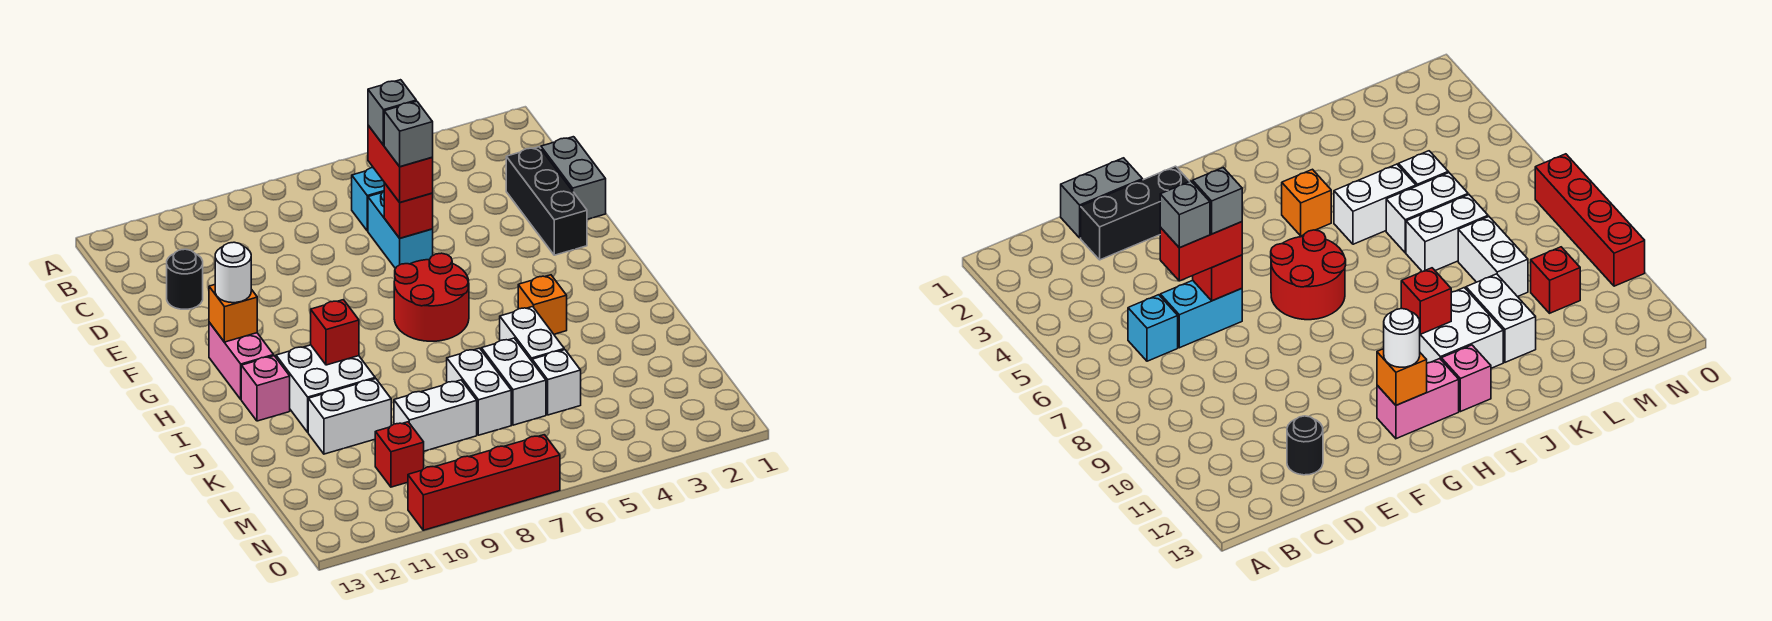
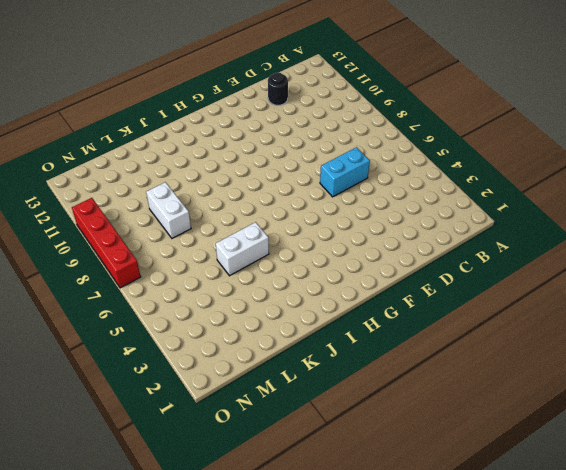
none -> cyan 1x1 brick [352,168,384,231]
none -> grey 1x2 brick [541,137,606,219]
none -> black 1x3 brick [506,147,587,255]

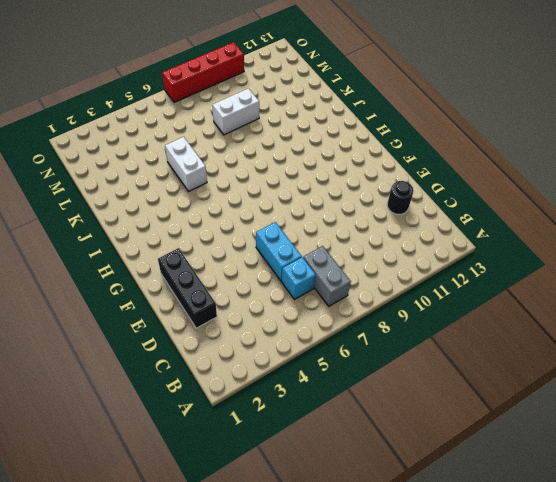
grey 1x2 brick [303,246,351,306] -> grey 1x2 brick moved to [541,137,606,219]
none -> red 2x2 round brick [394,253,469,341]
none -> pink 1x2 brick [209,322,274,399]
none -> orange 1x1 brick [518,275,567,334]

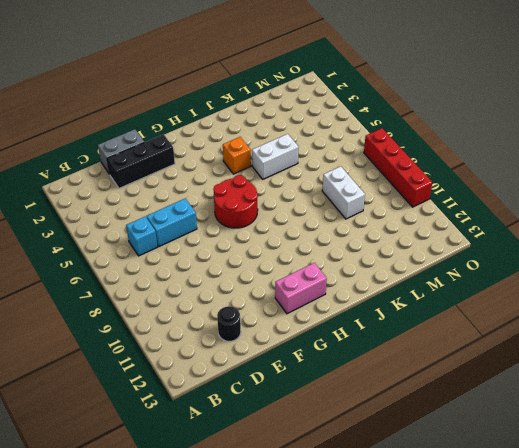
none -> white 2x2 brick [276,345,375,432]
none -> pink 1x1 brick [241,356,290,421]
none -> white 1x2 brick [481,338,546,425]

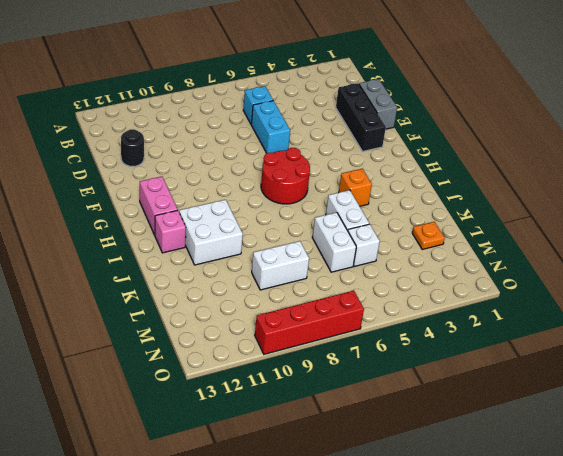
orange 1x1 plate [412,222,445,249] -> none
none -> white 1x2 brick [447,348,511,435]
none -> white 1x2 brick [308,379,391,454]
none -> red 1x1 brick [375,422,424,487]

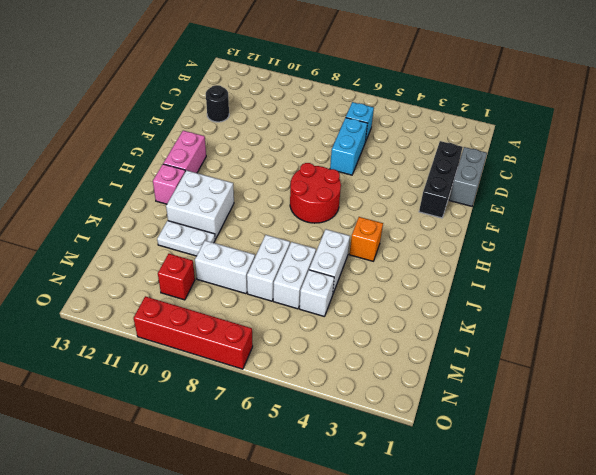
white 1x2 plate [157,221,215,256] -> white 1x2 brick [308,379,391,454]
none -> red 1x1 brick [384,183,433,238]
none -> orange 1x1 brick [209,285,257,342]
none -> red 1x1 brick [311,300,359,365]

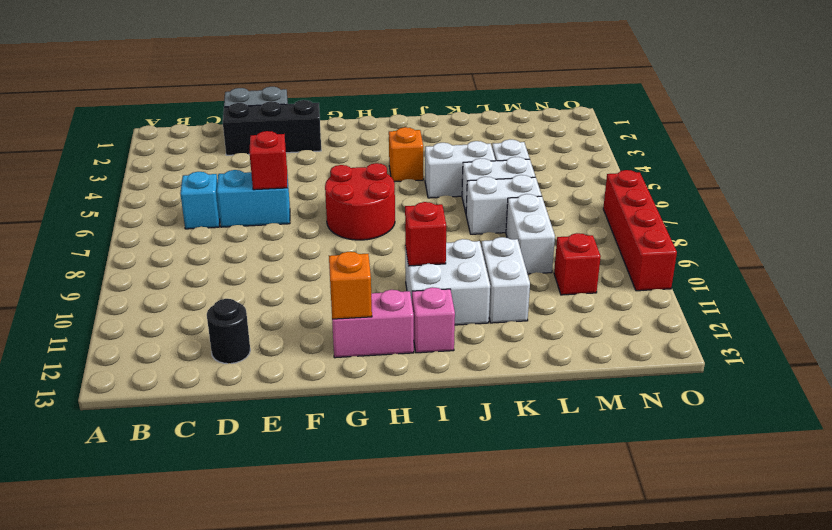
none -> red 1x2 brick [368,125,433,202]
none -> white 1x1 round brick [215,242,251,303]
none -> grey 1x1 brick [368,80,416,145]

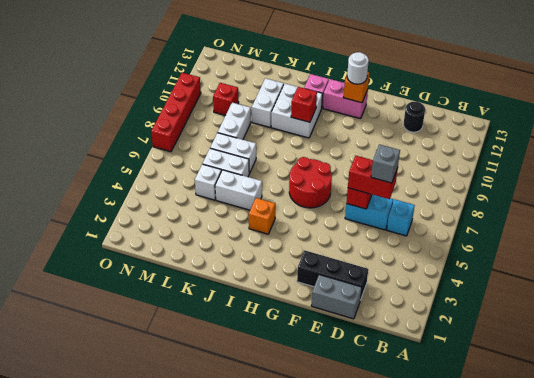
none -> grey 1x1 brick [384,101,433,167]

